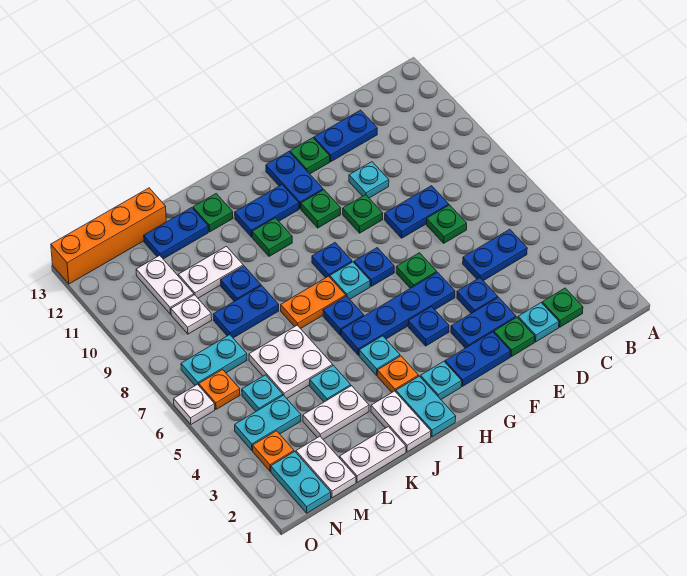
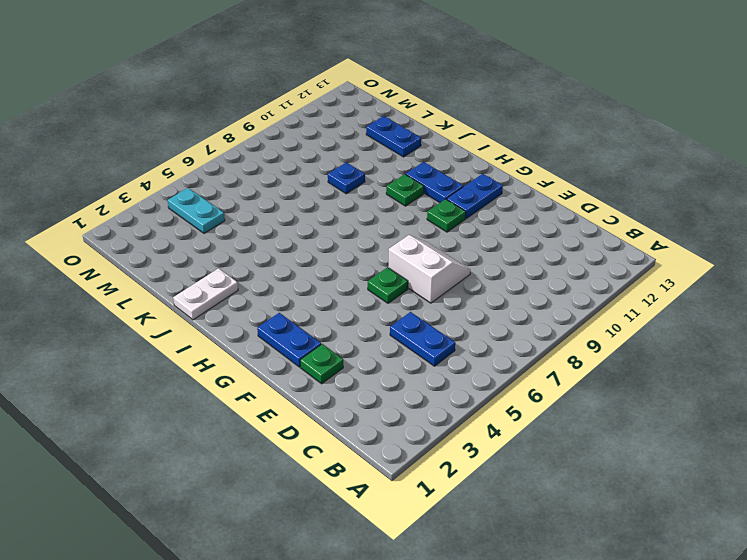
white 2x2 slope [388,235,470,303] -> blue 1x2 plate [385,186,449,238]
none -> green 1x1 plate [542,288,583,327]
none -> cyan 1x1 plate [518,303,559,342]
none -> green 1x1 plate [427,205,467,243]
none -> blue 1x2 plate [314,110,377,162]

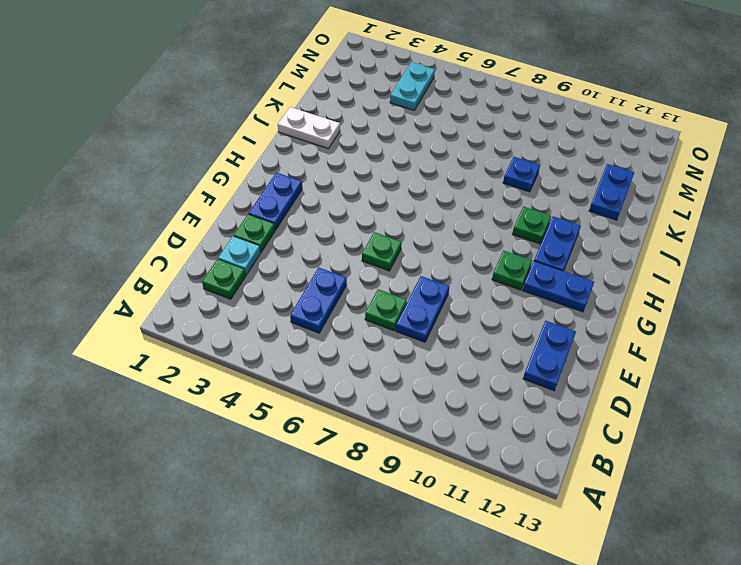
none -> blue 1x2 plate [451,297,516,348]
none -> blue 1x1 plate [457,278,498,313]
none -> cyan 1x1 plate [349,162,389,198]
none -> blue 1x4 plate [341,272,455,355]

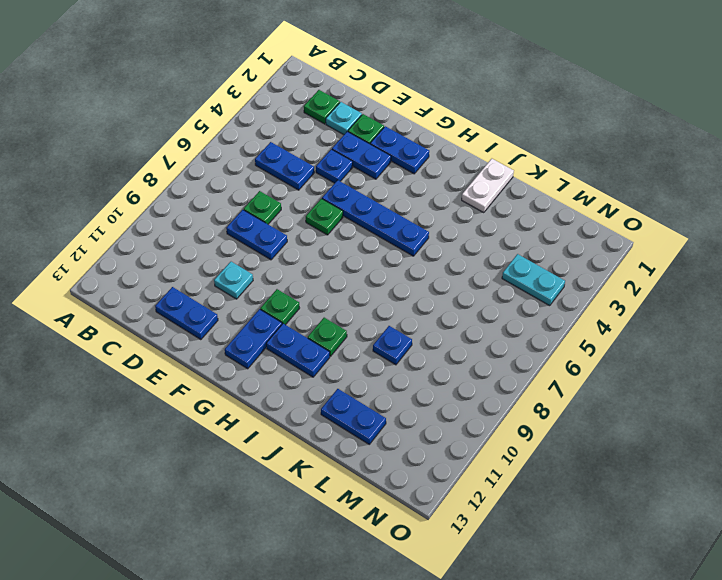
none -> green 1x1 plate [343,195,383,233]
none -> green 1x1 plate [290,138,330,174]
none -> blue 1x1 plate [408,307,449,346]
none -> blue 1x1 plate [354,248,394,286]

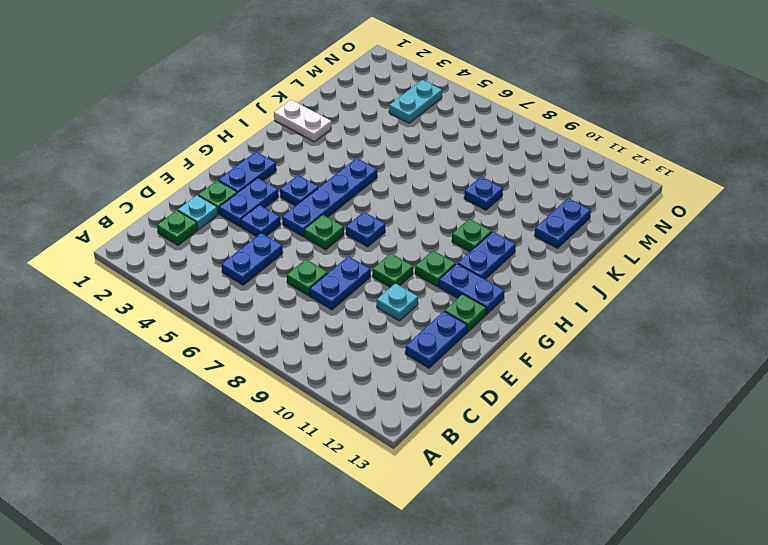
none -> cyan 1x1 plate [421,361,462,399]
none -> cyan 1x1 plate [330,262,370,299]
none -> blue 1x1 plate [312,243,352,278]
none -> cyan 1x2 plate [396,376,456,437]

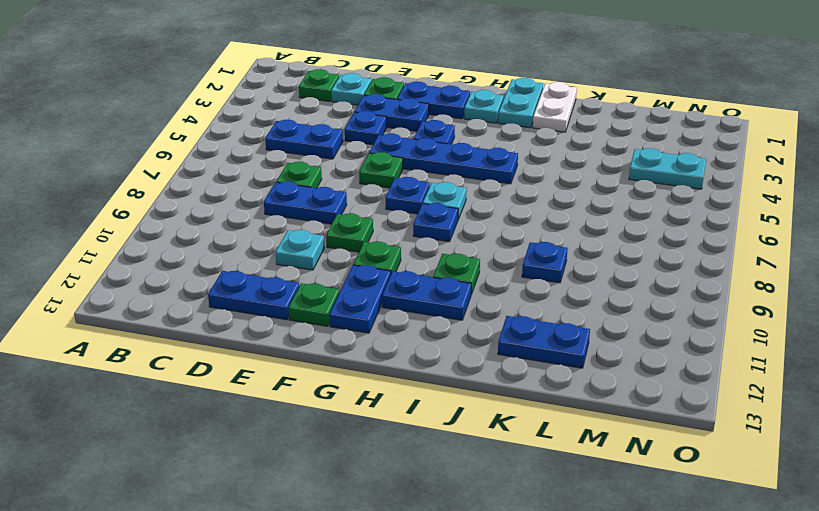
none -> orange 1x1 plate [377,356,419,392]
none -> cyan 1x1 plate [359,336,400,375]
none -> blue 1x1 plate [323,296,364,335]
none -> orange 1x2 plate [281,276,346,329]

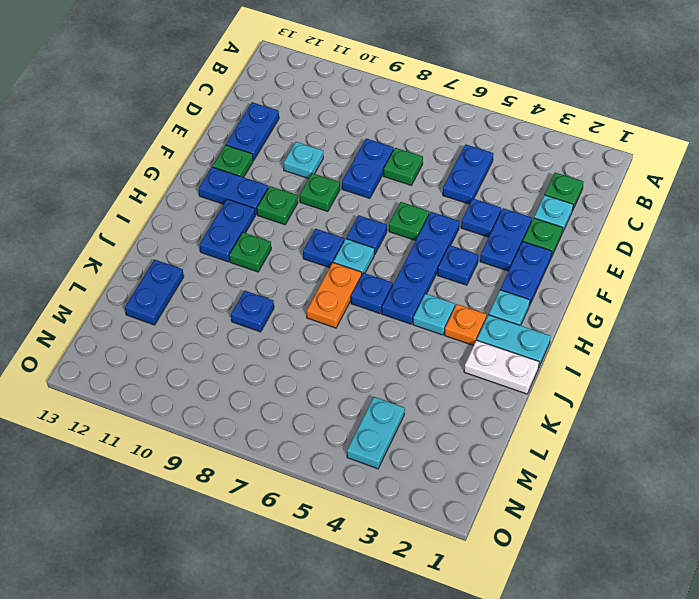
none -> green 1x1 plate [193,194,233,232]
none -> white 1x2 plate [340,427,406,482]
none -> white 1x2 plate [303,386,369,439]
none -> cyan 1x1 plate [310,365,351,402]

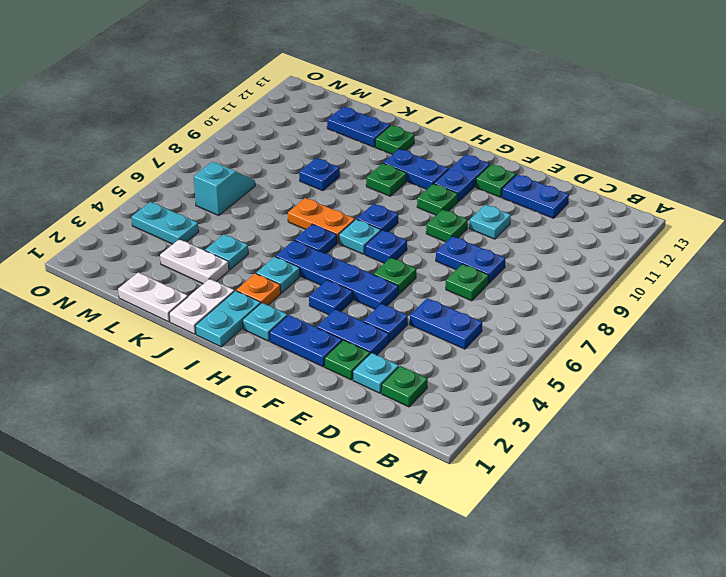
cyan 1x2 slope [194,162,255,215] -> cyan 1x2 plate [181,335,247,385]
none -> white 2x2 plate [249,325,333,398]
none -> blue 1x2 plate [213,286,279,338]
none -> white 1x2 plate [178,246,243,298]
none -> orange 1x4 brick [51,188,166,284]

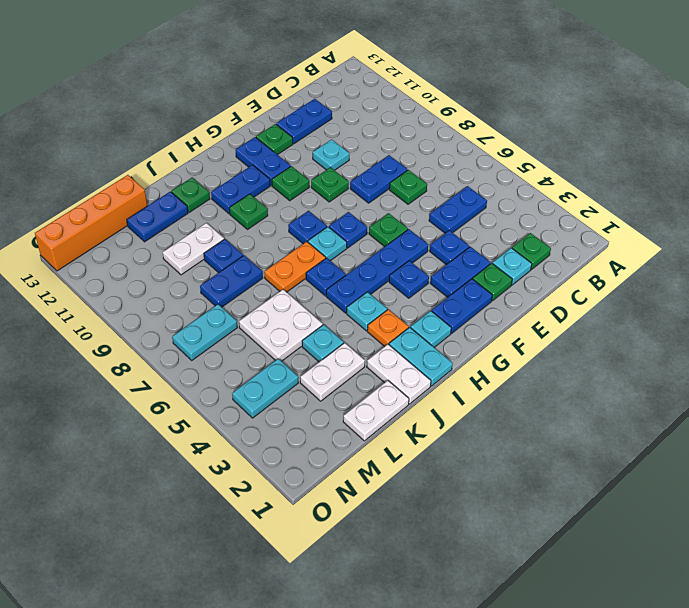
none -> white 1x2 plate [296,436,356,498]
none -> cyan 1x1 plate [242,375,283,411]
none -> white 1x1 plate [171,295,212,334]
none -> white 1x2 plate [136,255,194,314]

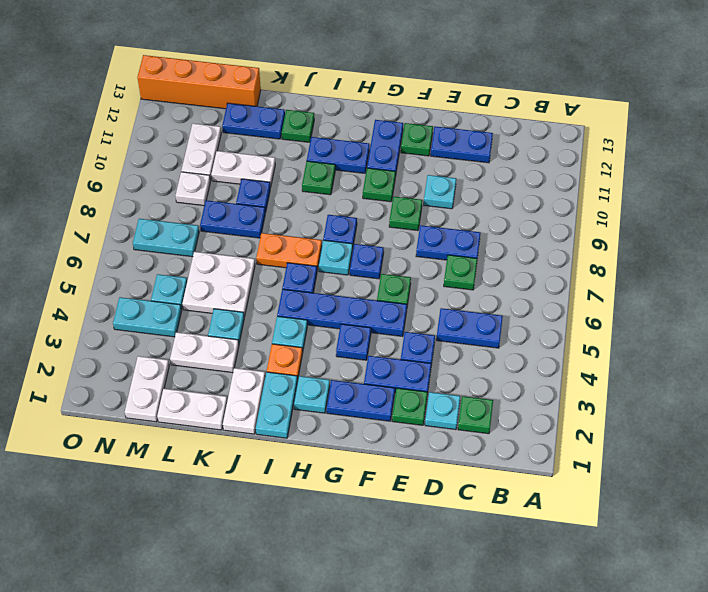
none -> cyan 1x2 plate [271,452,331,513]
none -> orange 1x1 plate [253,431,294,471]
none -> orange 1x1 plate [199,370,240,409]
none -> white 1x1 plate [174,384,215,424]

